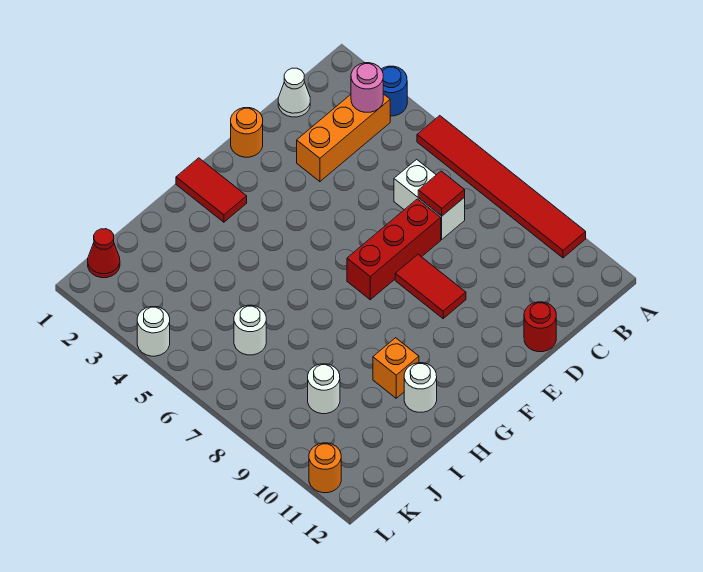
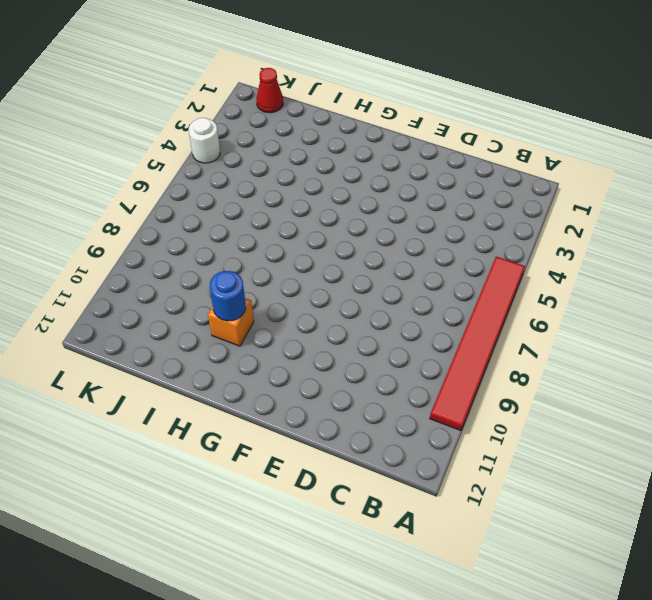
blue 1x1 round brick [210,271,246,321] -> blue 1x1 round brick moved to [381,66,407,116]
none -> orange 1x3 brick [297,94,390,182]
none -> white 1x1 cone [278,68,310,117]
none -> white 1x2 brick [394,159,465,239]

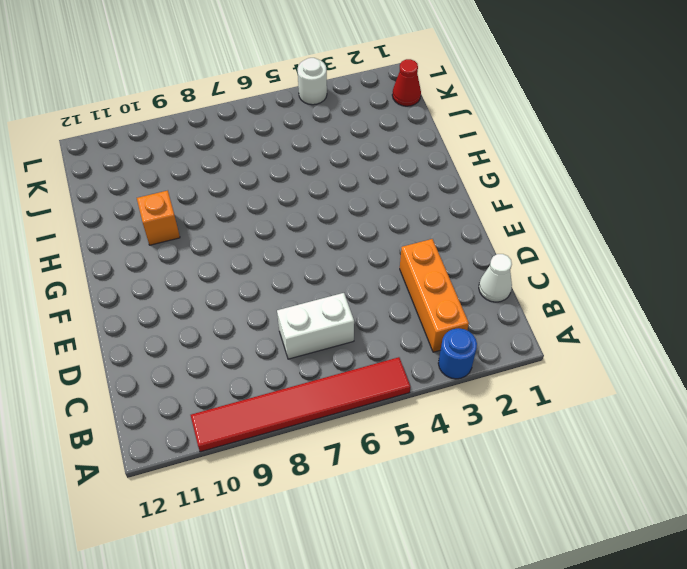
none -> red 1x3 brick [347,199,441,300]
none -> red 1x1 round brick [524,302,556,352]
none -> orange 1x1 round brick [231,108,263,157]

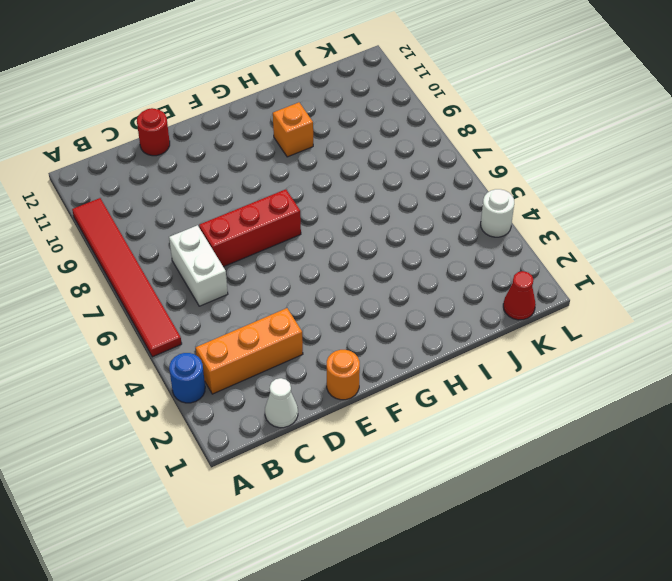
none -> red 1x2 tile [395,254,466,319]
none -> red 1x2 tile [176,158,247,222]
none -> white 1x1 round brick [404,363,437,412]

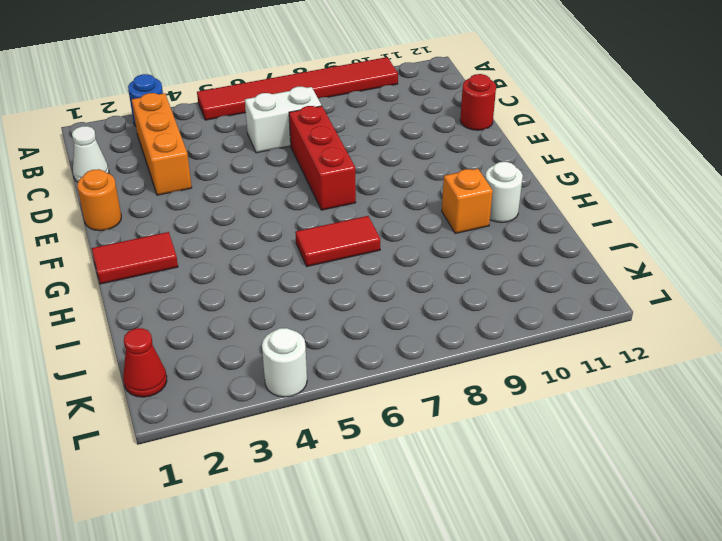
red 1x2 tile [295,216,380,267] -> red 1x2 tile moved to [395,254,466,319]
none -> white 1x1 round brick [234,305,266,355]
none -> white 1x1 round brick [308,364,340,414]
none -> orange 1x1 round brick [309,443,341,493]

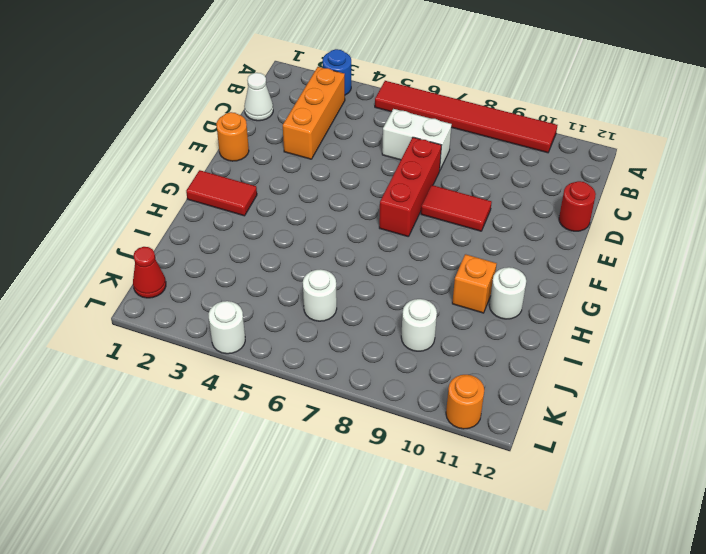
none -> pink 1x1 round brick [351,63,383,112]
none -> red 1x1 tile [418,171,465,216]

